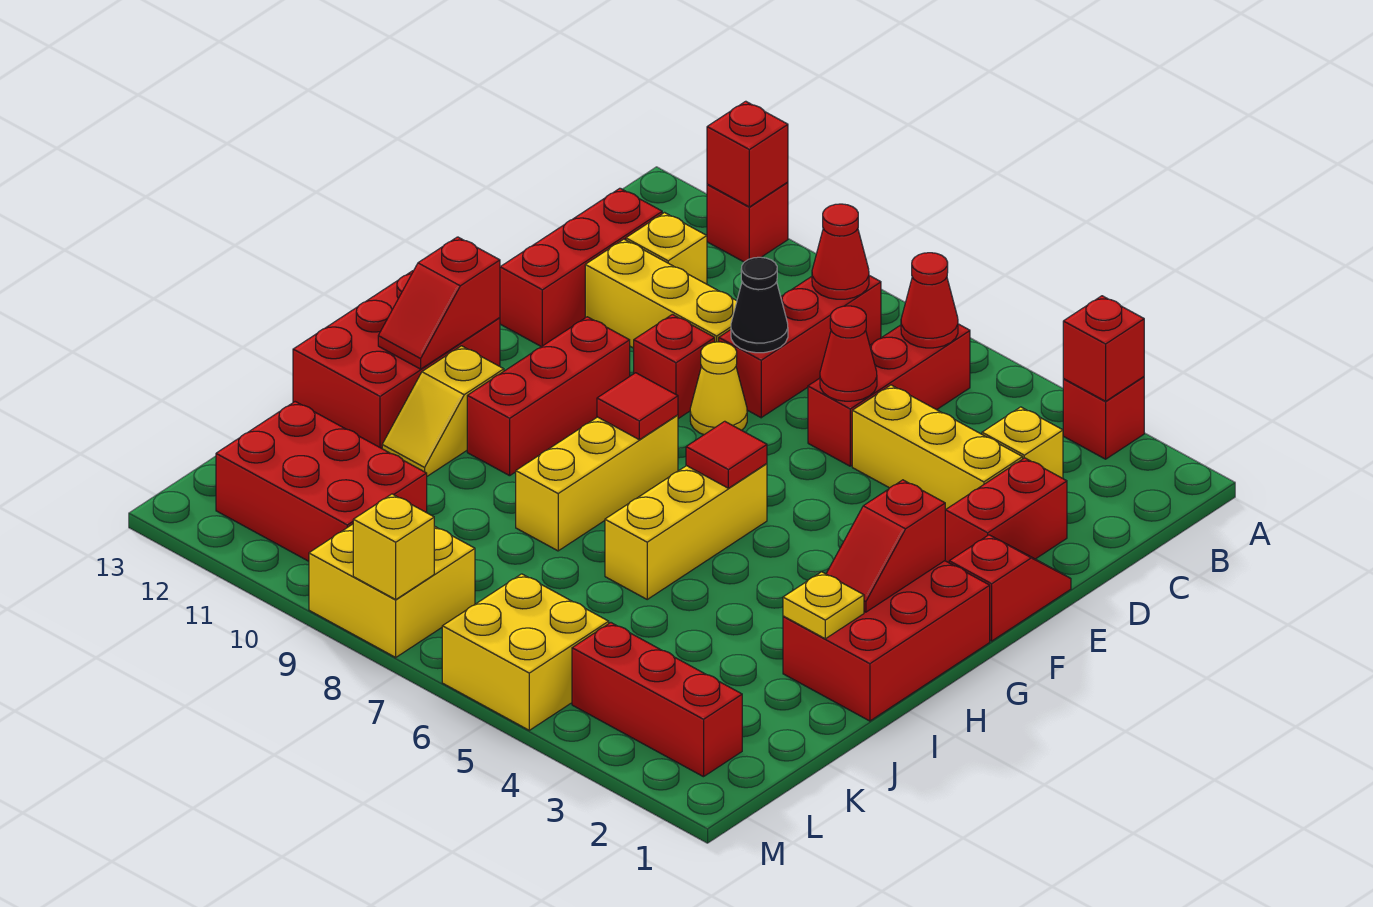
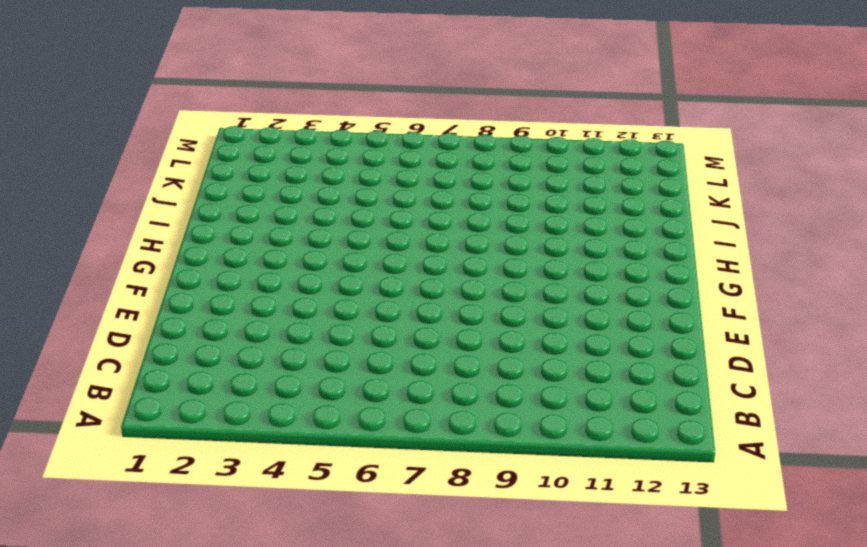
none -> red 1x1 brick [1063,377,1144,459]
none -> red 1x1 brick [707,182,788,262]
none -> red 1x3 brick [808,324,970,466]
none -> red 1x3 brick [719,276,881,418]

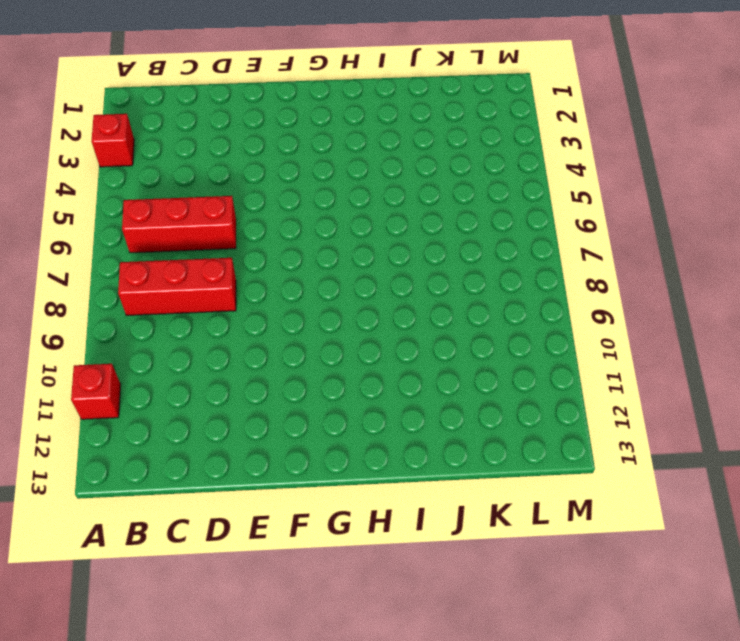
none -> yellow 1x1 brick [982,407,1063,478]
none -> yellow 1x1 brick [626,213,707,284]
none -> red 1x3 brick [500,188,662,347]
none -> red 1x2 brick [945,458,1067,563]

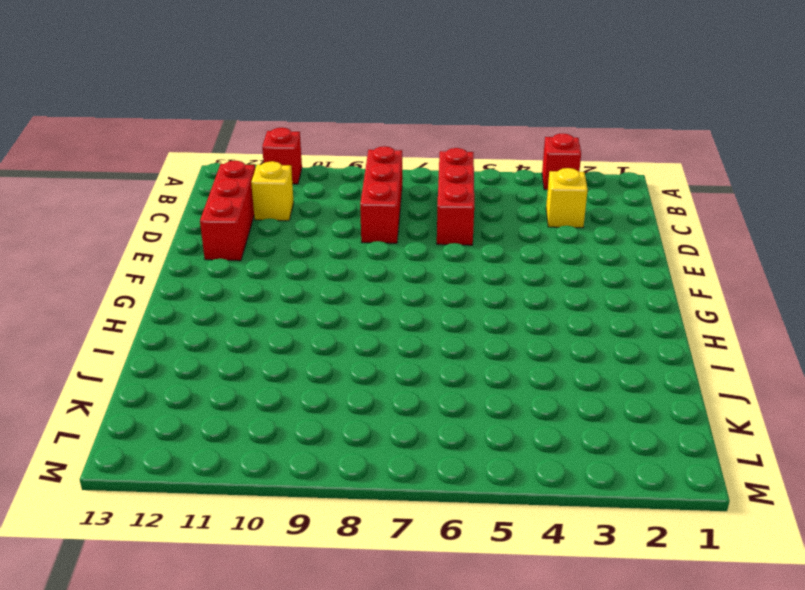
none -> red 1x2 brick [945,458,1067,563]
none -> yellow 1x3 brick [852,385,1023,510]
none -> yellow 1x3 brick [585,239,737,348]
none -> red 1x2 slope [949,535,1071,641]

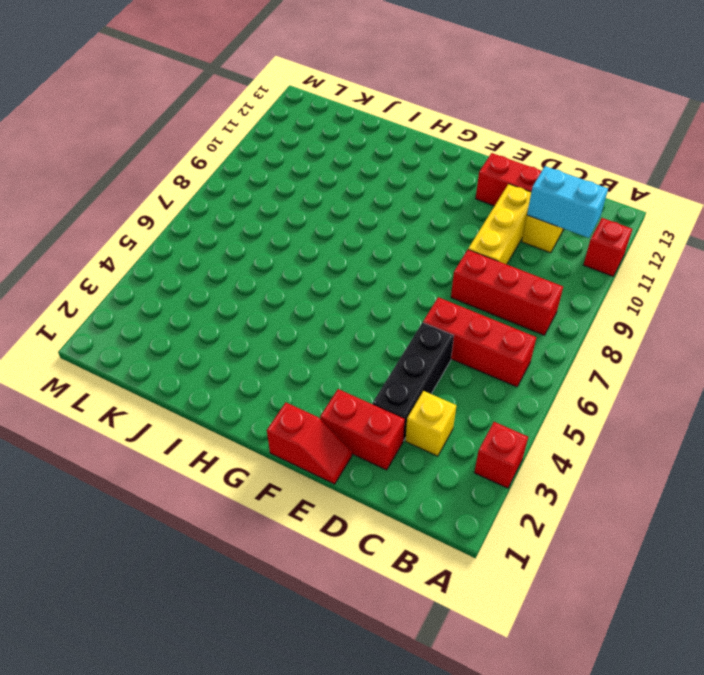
cyan 1x2 brick [527,166,608,238] -> none
black 1x3 brick [373,322,454,441] -> yellow 1x3 brick [852,385,1023,510]
none -> yellow 1x1 cone [690,342,747,435]
none -> red 1x1 brick [634,314,715,419]
none -> red 1x3 brick [467,317,630,476]
none -> red 2x3 brick [783,561,990,721]

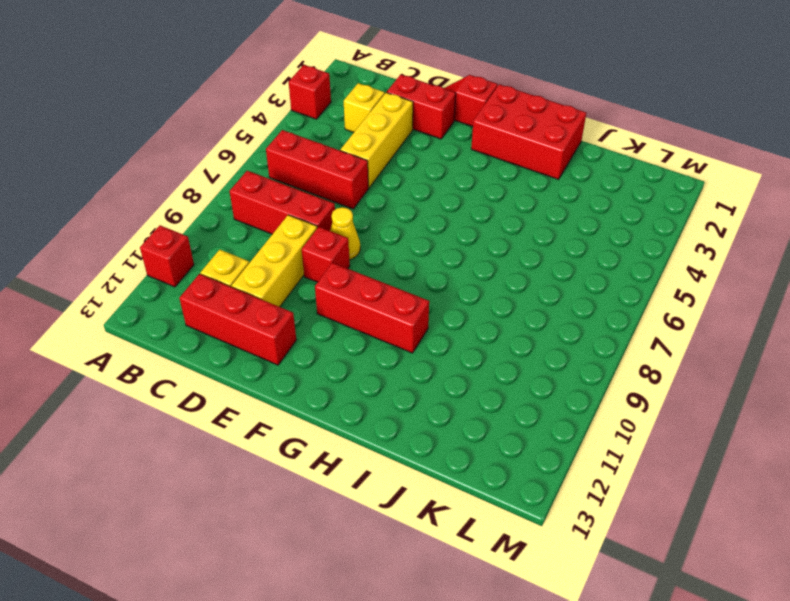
none -> yellow 1x3 brick [605,464,767,599]
none -> yellow 1x3 brick [516,415,678,551]
none -> red 2x3 brick [293,271,500,448]
none -> yellow 1x2 slope [382,346,504,476]

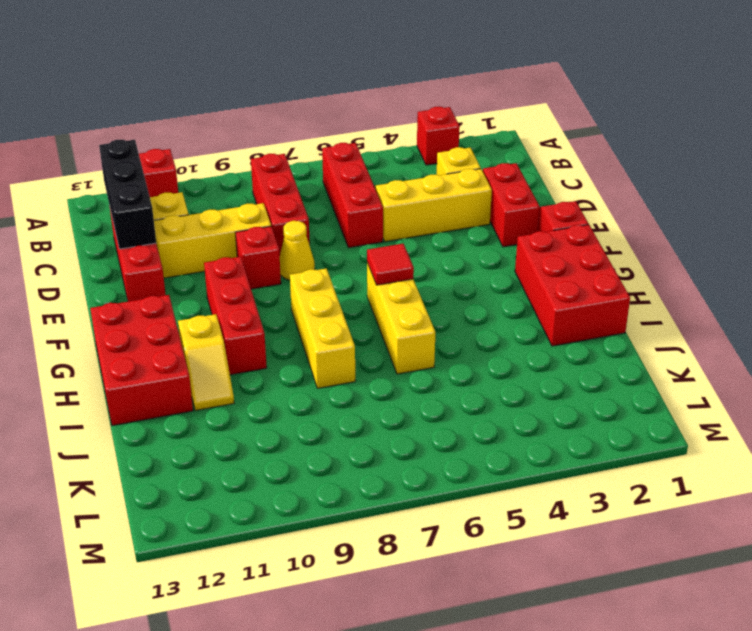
black 1x3 brick [99,140,156,249] -> none
none -> red 2x3 brick [216,402,427,561]
none -> red 1x3 brick [572,623,742,777]
none -> yellow 2x2 brick [442,574,609,730]
none -> yellow 2x2 brick [309,524,475,657]

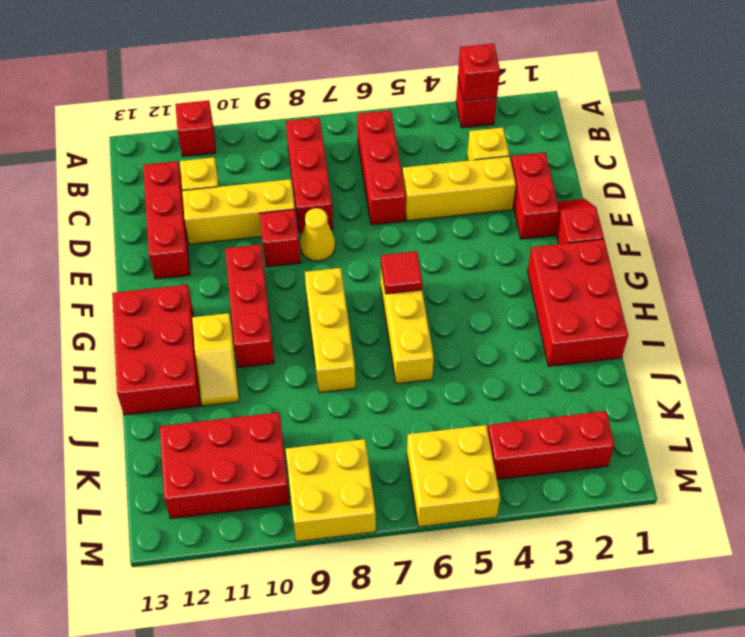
none -> red 1x1 brick [707,101,788,207]
none -> red 1x1 cone [901,253,958,348]
none -> red 1x1 cone [812,204,869,299]
none -> red 1x1 cone [820,306,877,401]

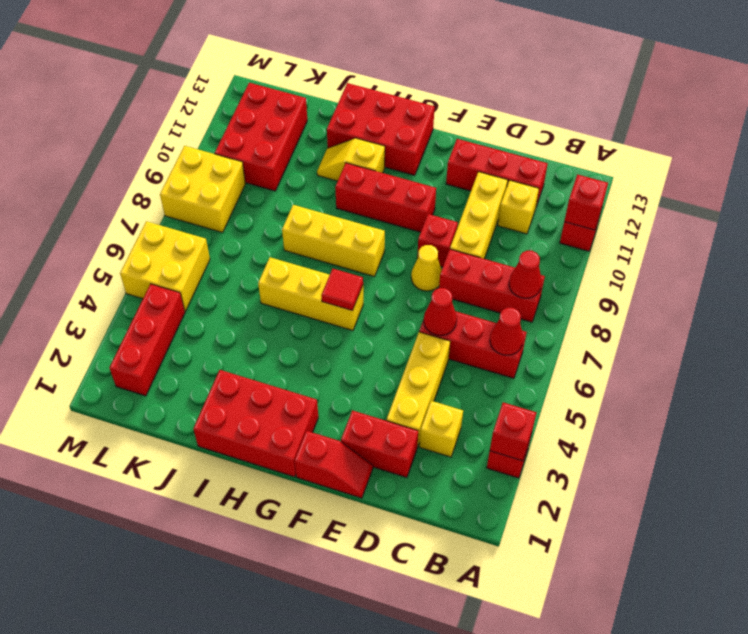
none -> black 1x1 cone [731,257,788,353]
none -> red 1x2 slope [826,480,945,612]
none -> red 1x1 tile [597,373,678,440]
none -> red 1x2 slope [378,237,500,369]

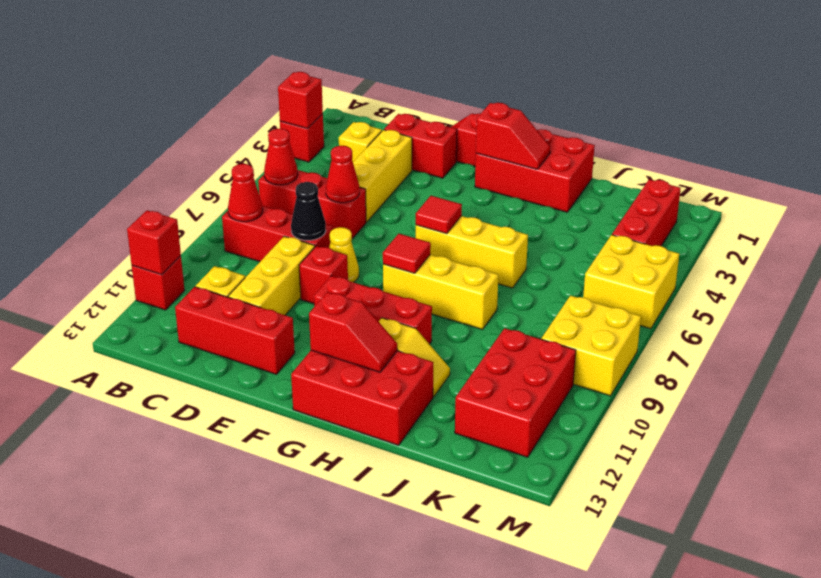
none -> yellow 1x1 plate [783,572,864,639]
none -> yellow 1x1 brick [353,494,434,599]

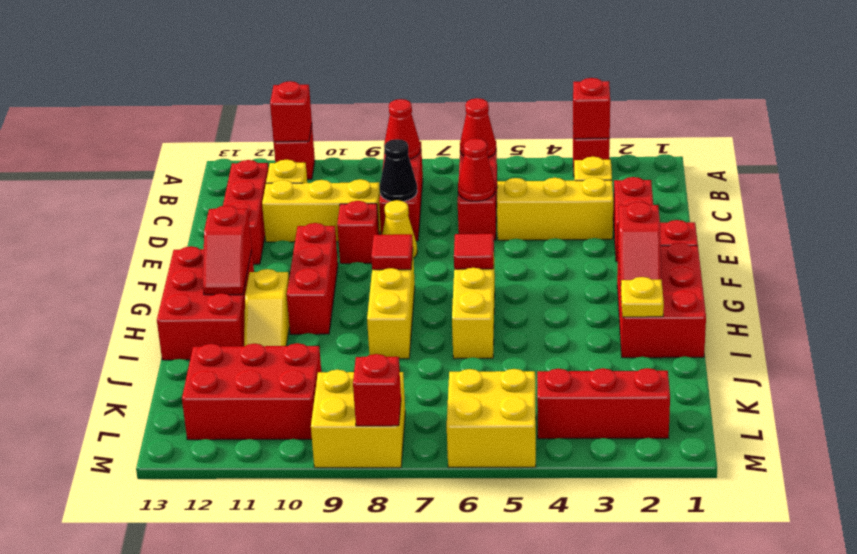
red 1x1 brick [353,354,401,426] -> yellow 1x1 brick [353,494,434,599]

